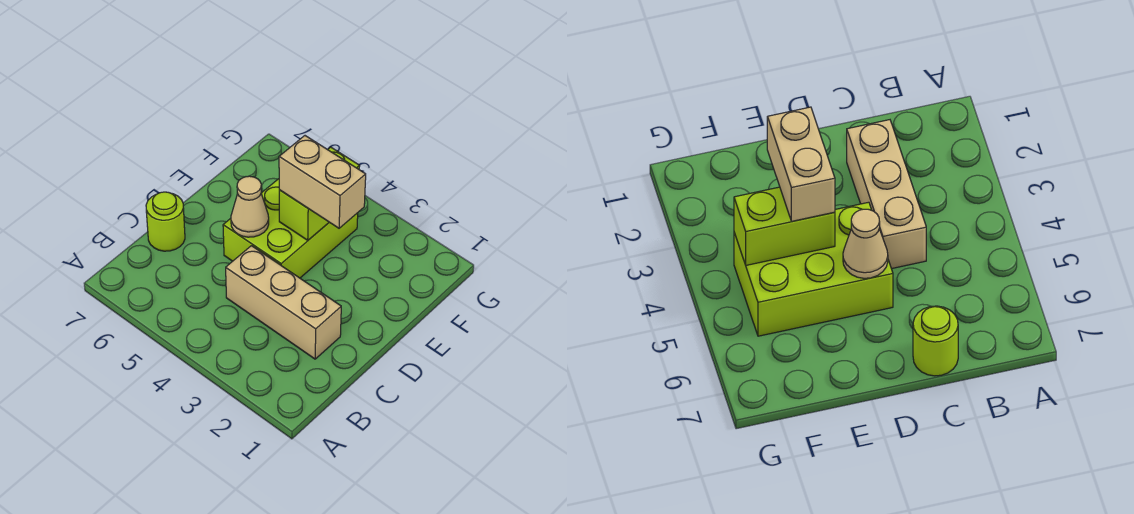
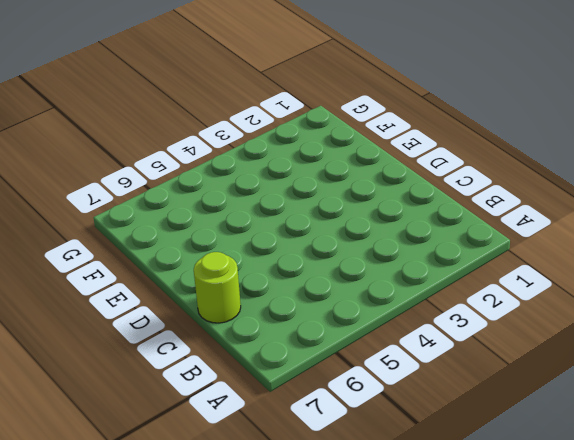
none -> tan 1x3 brick [226,246,341,359]
none -> lime 2x3 brick [223,179,358,278]

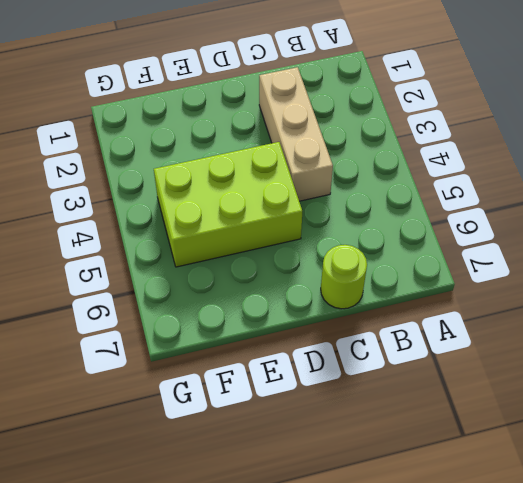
none -> tan 1x1 cone [231,176,269,237]
none -> lime 1x2 brick [279,147,360,240]

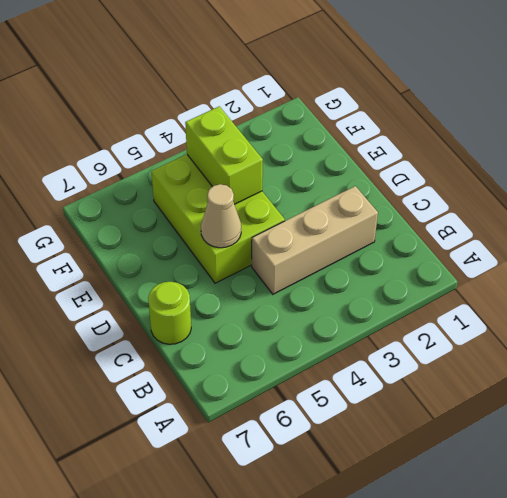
none -> tan 1x2 brick [279,136,366,228]

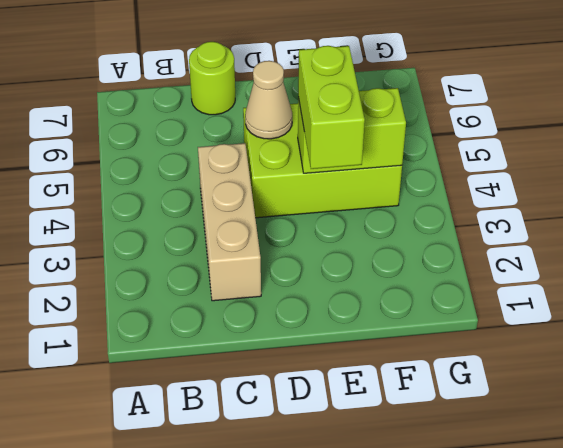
lime 1x2 brick [298,46,365,169] -> tan 1x2 brick [279,136,366,228]

